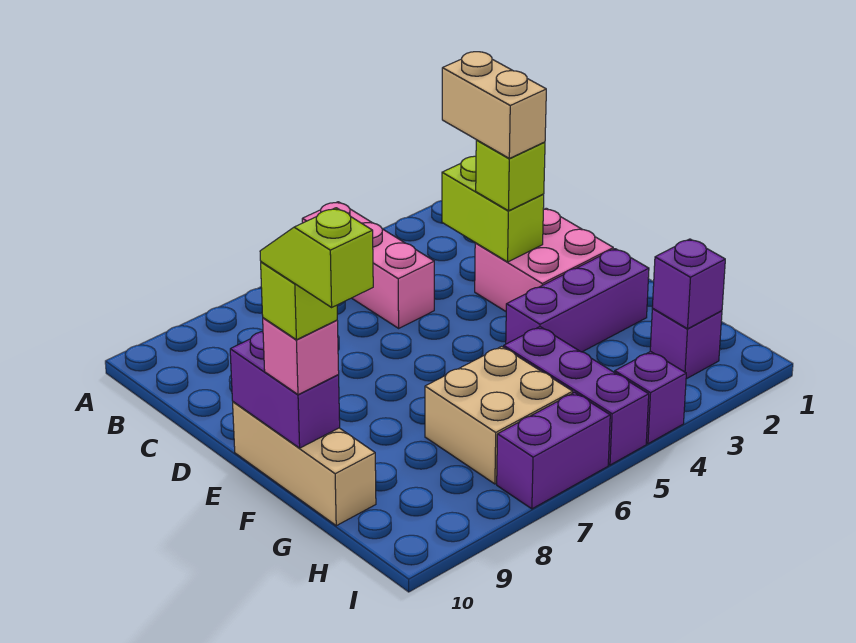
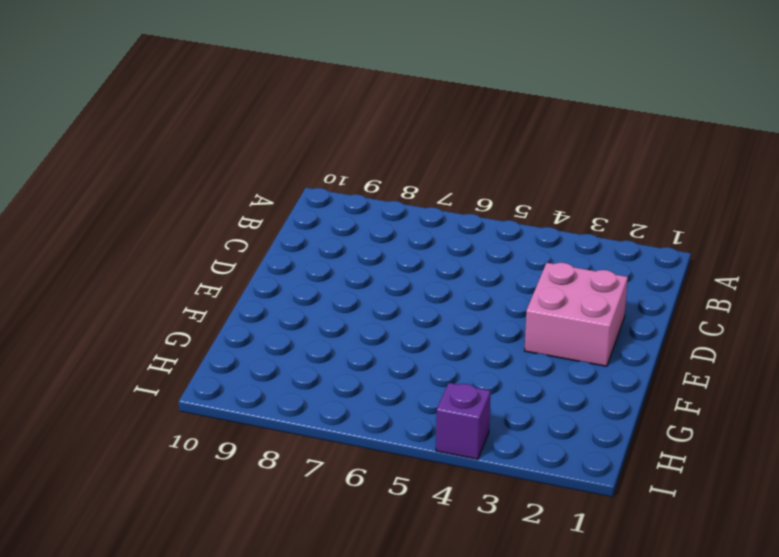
none -> pink 1x3 brick [302,202,434,328]
none -> tan 1x3 brick [233,402,376,526]
none -> purple 1x3 brick [506,249,649,352]

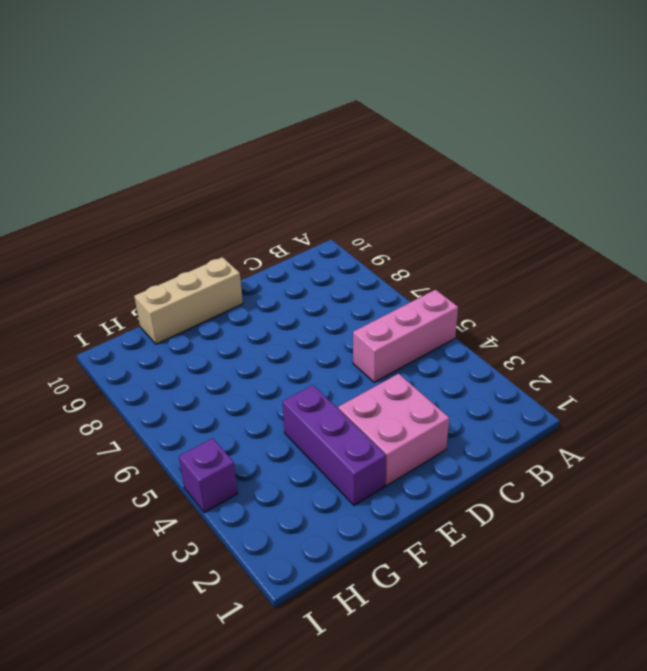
none -> purple 1x3 brick [504,327,649,465]
none -> tan 2x2 brick [425,346,573,484]
none -> purple 1x1 brick [650,309,722,379]

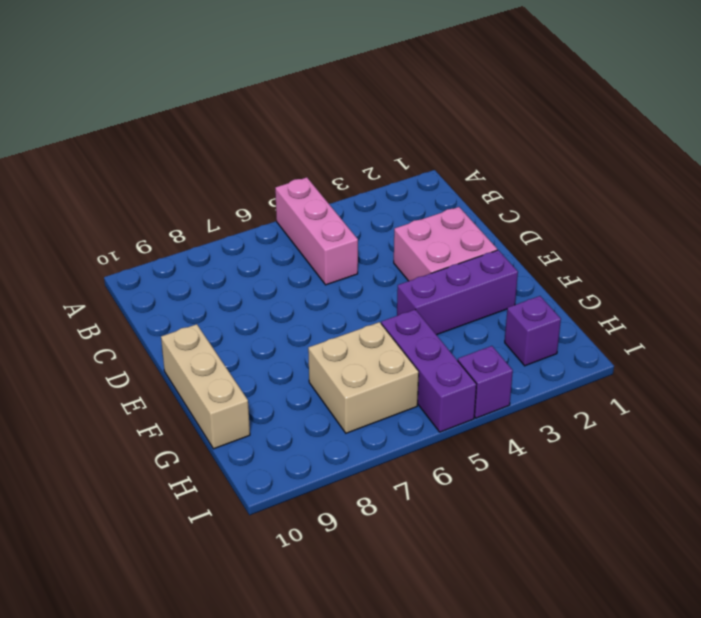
none -> purple 1x2 brick [497,393,610,509]
none -> lime 1x2 brick [442,156,544,262]
none -> purple 1x2 brick [230,332,340,448]

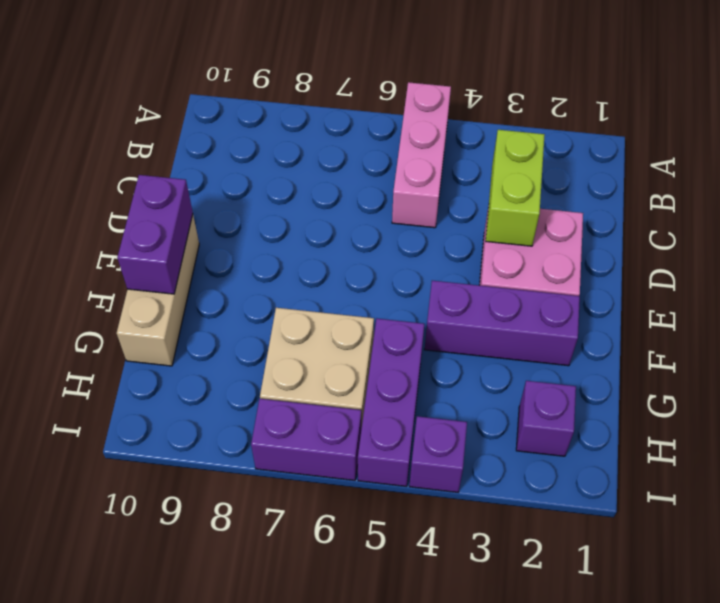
none -> purple 1x1 brick [652,239,725,329]
none -> lime 1x1 brick [476,140,545,211]
none -> pink 1x1 brick [263,318,339,395]

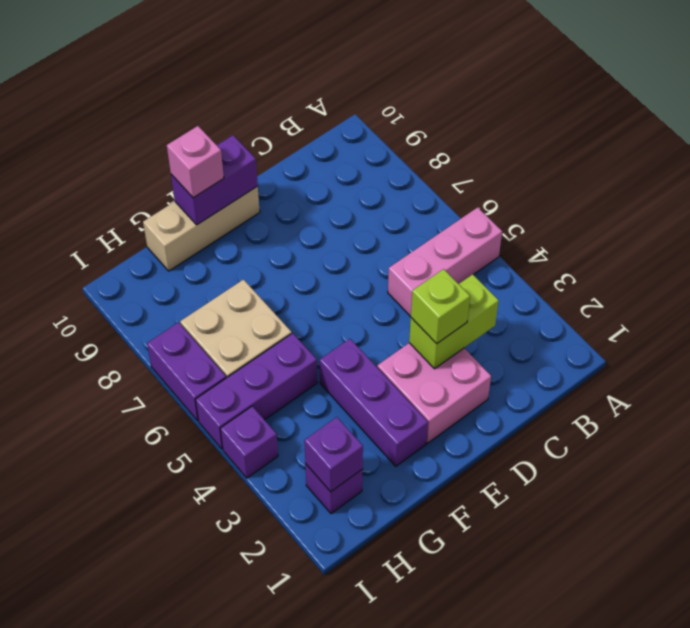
none -> tan 1x2 brick [442,52,546,158]
none -> lime 1x1 brick [261,262,337,340]
none -> lime 1x2 slope [260,208,373,307]

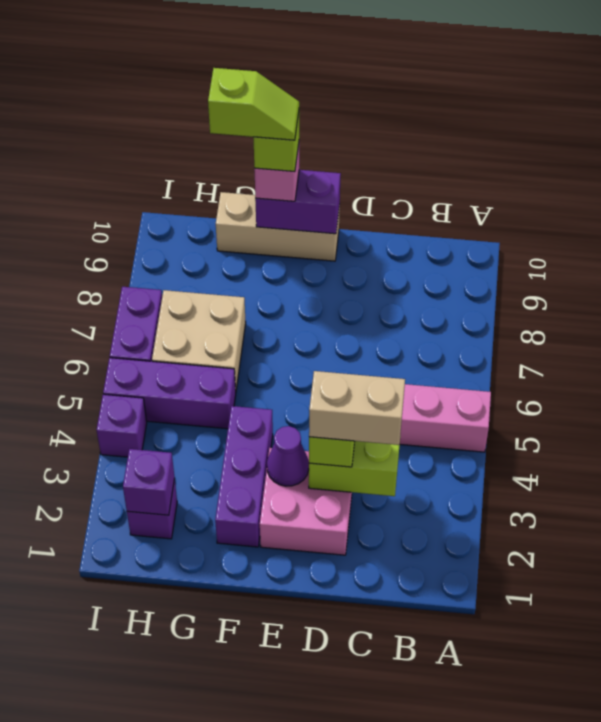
purple 1x1 cone [267,426,309,486] -> none

